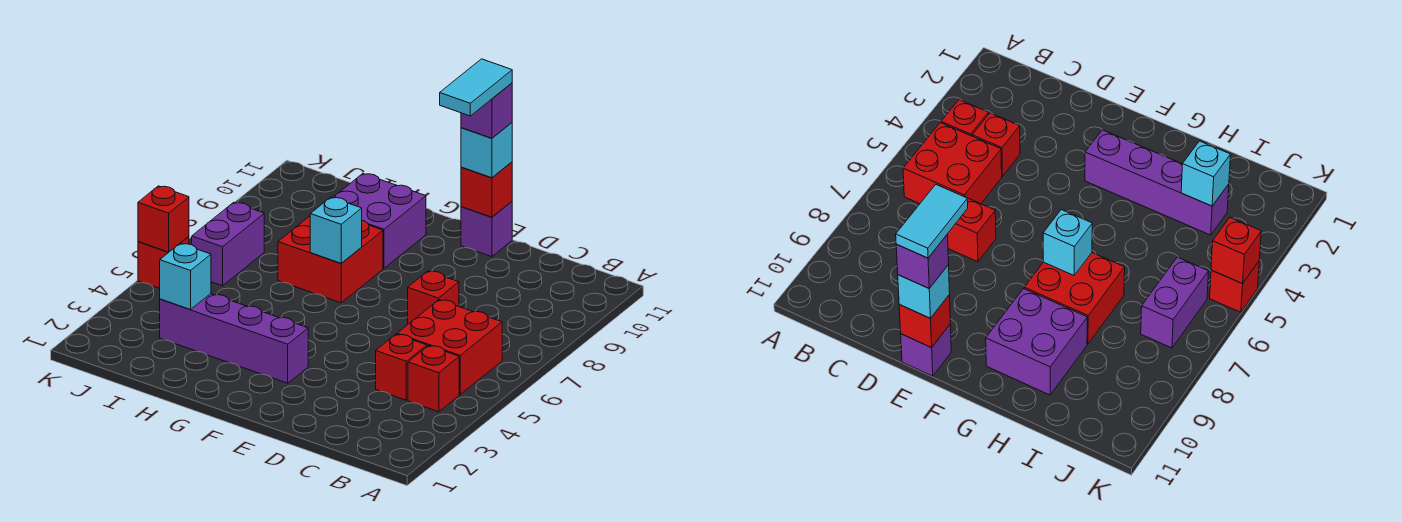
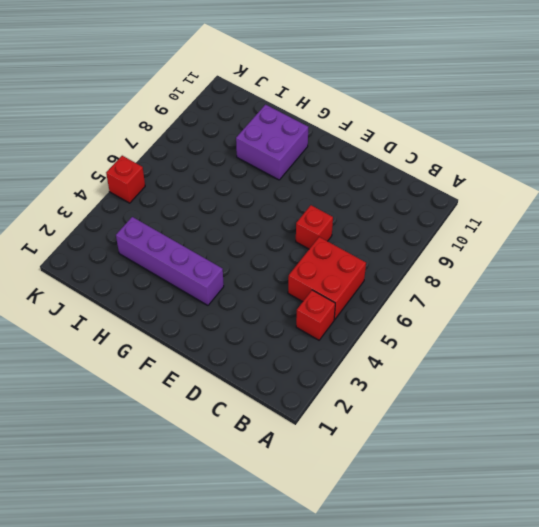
none -> red 1x1 brick [376,334,427,400]
none -> purple 1x1 brick [461,202,512,257]
none -> red 2x2 brick [278,216,383,303]

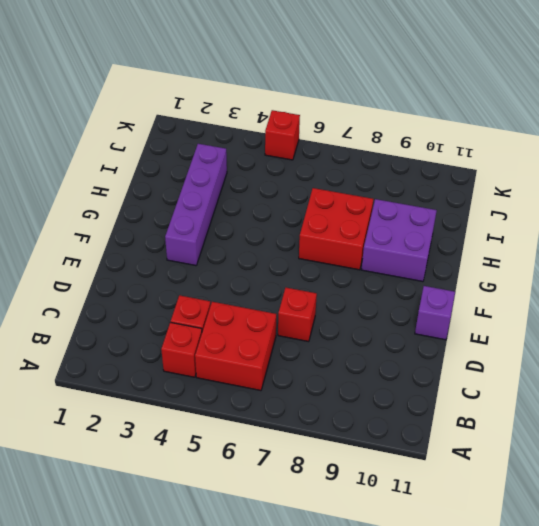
none -> purple 1x2 brick [192,202,264,286]
none -> red 1x1 brick [461,162,512,217]
none -> cyan 1x1 brick [310,197,362,263]

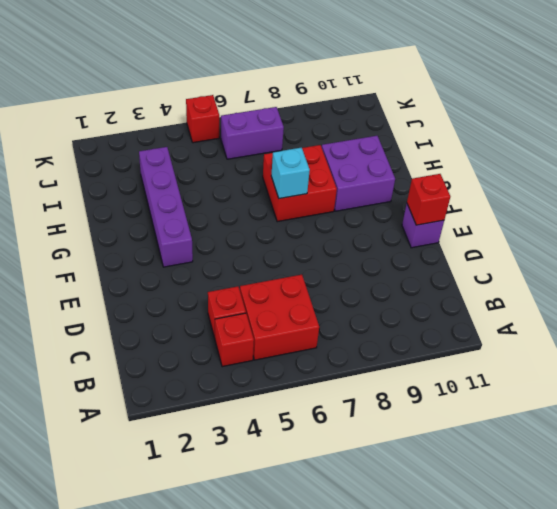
none -> red 1x1 brick [408,271,459,324]
none -> cyan 1x1 brick [160,243,211,310]
none -> red 1x1 brick [138,186,189,252]

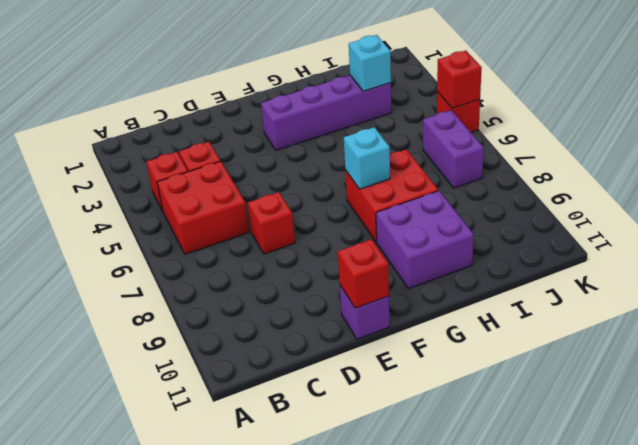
none -> cyan 1x1 brick [461,123,512,178]
none -> purple 1x1 brick [461,83,512,138]
none -> cyan 1x2 tile [440,59,512,116]

